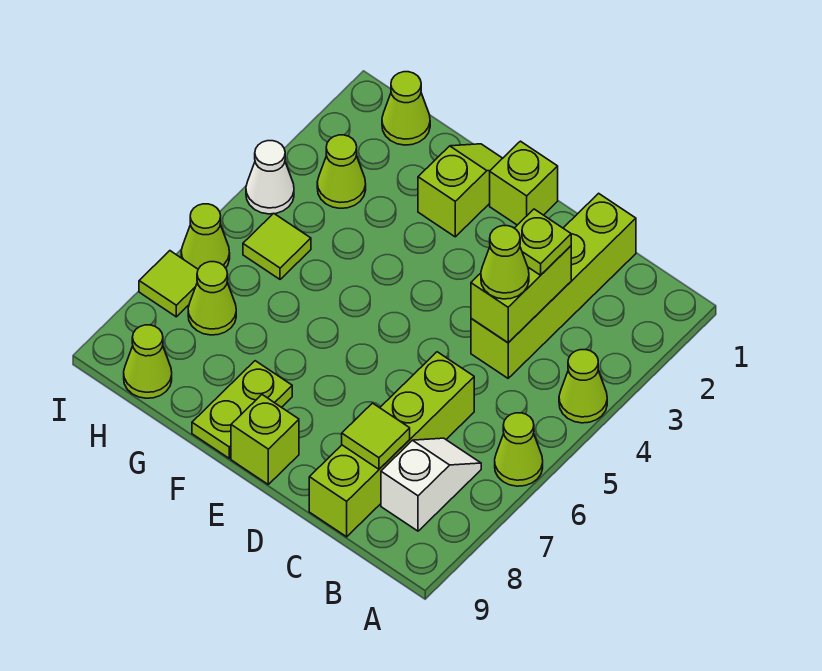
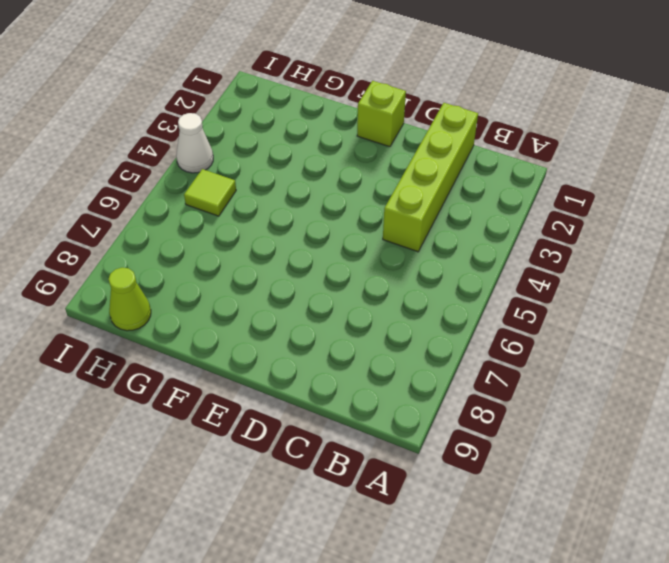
none -> lime 1x1 cone [559,350,607,423]
none -> lime 1x1 cone [495,413,543,486]
none -> white 1x2 slope [381,438,481,531]

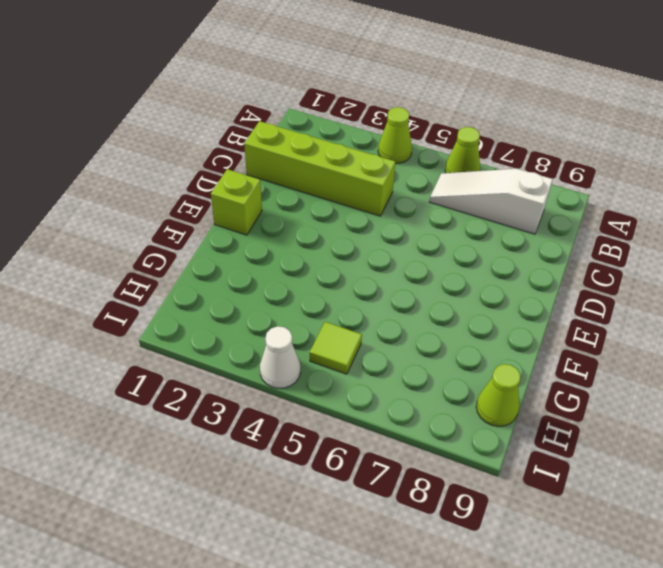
white 1x3 slope [430,169,553,234] -> white 1x2 slope [381,438,481,531]
none -> lime 1x4 brick [309,352,474,537]
none -> lime 1x1 brick [231,395,299,484]
none -> lime 1x2 slope [418,144,503,237]

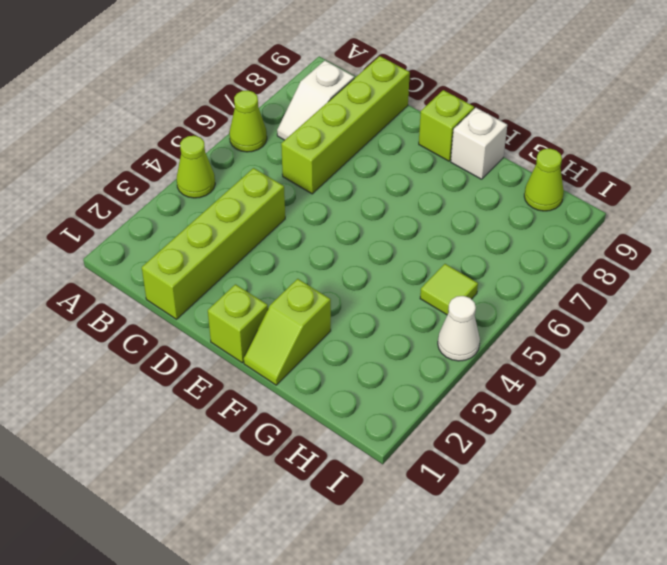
white 1x1 brick [451,108,507,179] -> lime 1x2 plate [192,361,292,458]
none -> lime 1x1 cone [382,72,430,145]
none -> lime 1x1 cone [317,135,366,208]
none -> lime 1x1 cone [188,262,236,335]

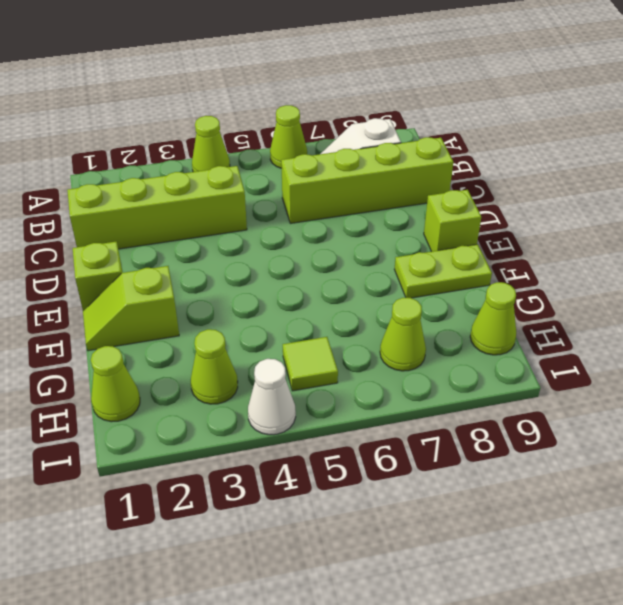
none -> lime 1x1 cone [181,204,230,269]
none -> lime 1x1 tile [139,251,198,317]
none -> lime 1x2 brick [471,246,571,343]

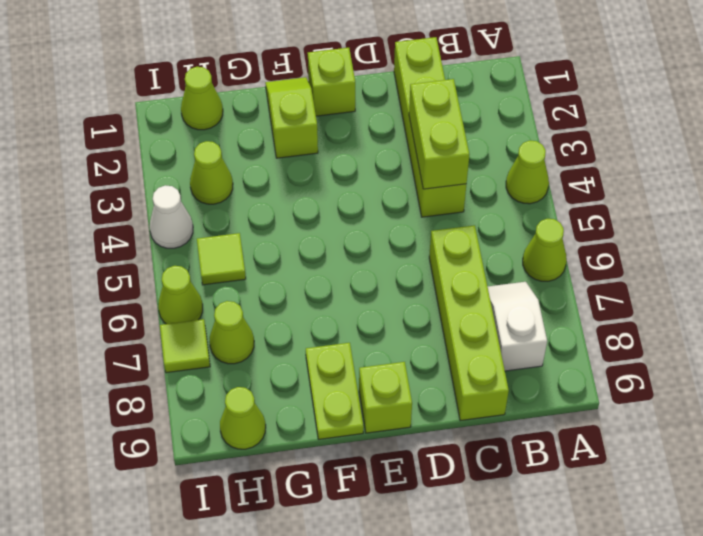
none -> lime 1x1 tile [342,403,410,469]
none -> lime 1x1 plate [515,209,571,275]
none -> lime 1x1 cone [481,226,529,299]

